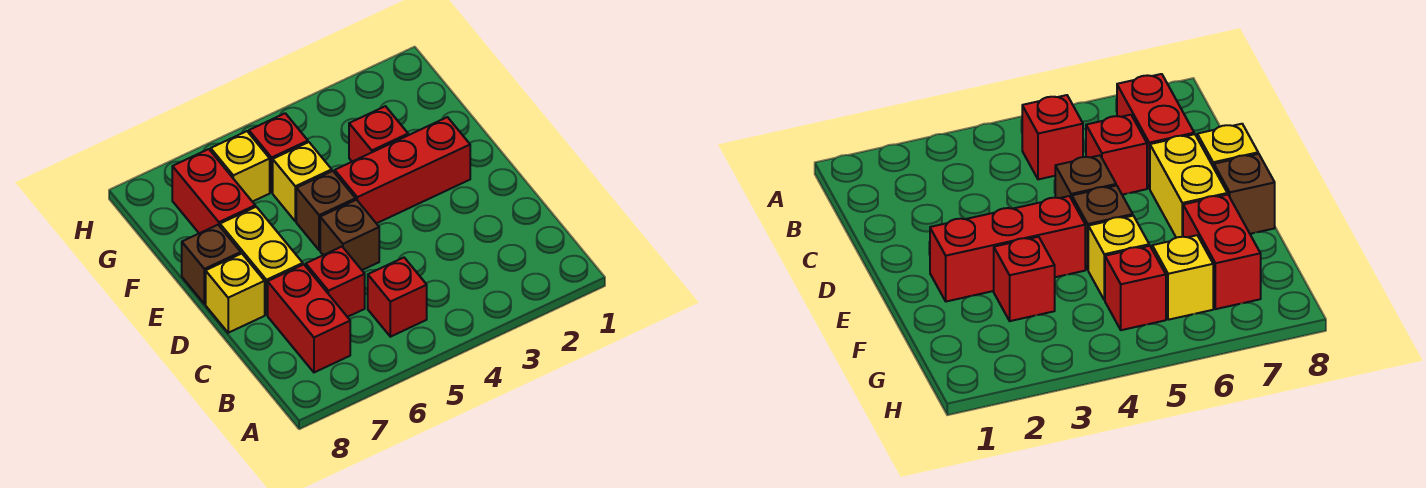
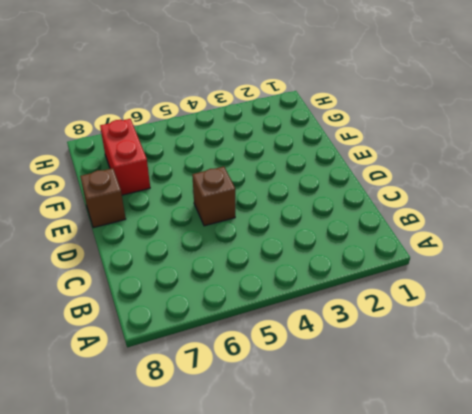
none -> red 1x1 brick [368,258,427,337]
none -> red 1x2 brick [268,264,350,372]
none -> red 1x1 brick [306,247,365,317]

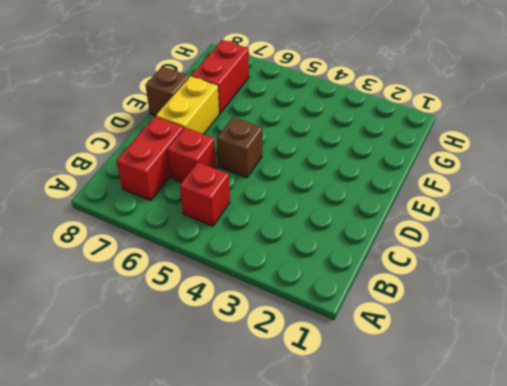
none -> yellow 1x1 brick [206,254,265,333]
none -> red 1x3 brick [335,117,470,223]
none -> brown 1x1 brick [296,171,355,250]

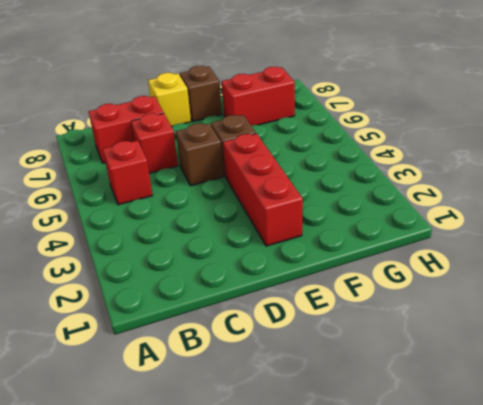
none -> yellow 1x2 brick [220,207,303,315]
none -> red 1x1 brick [349,106,408,162]
none -> yellow 1x1 brick [273,142,332,221]

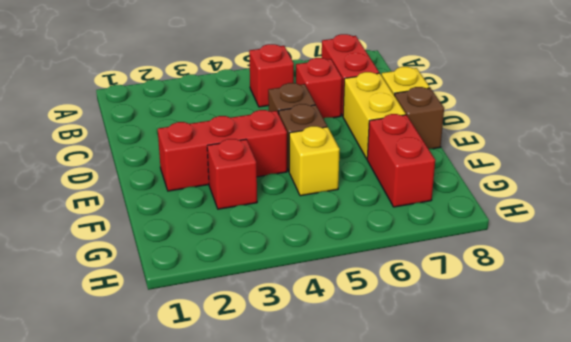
none -> red 1x1 brick [249,113,308,192]
none -> yellow 1x1 brick [211,131,270,202]

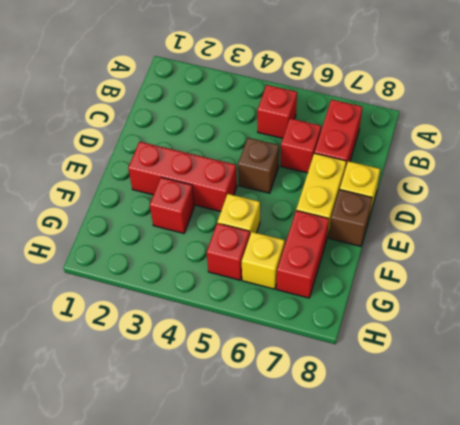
none -> brown 1x1 brick [296,171,355,250]

